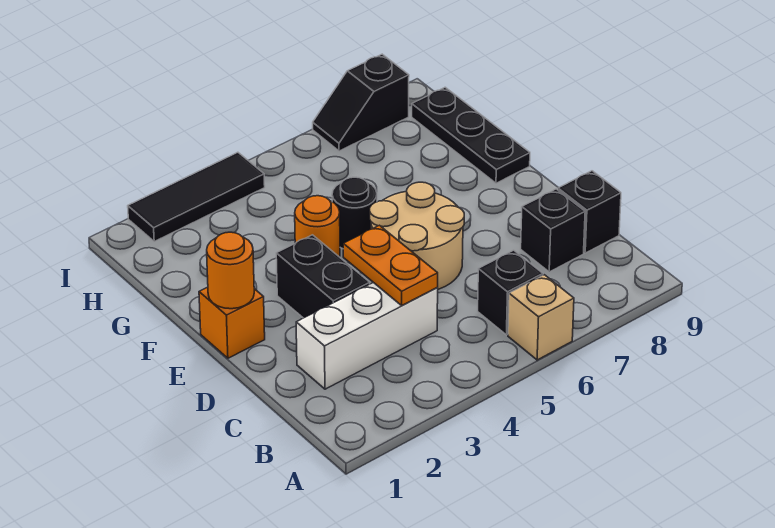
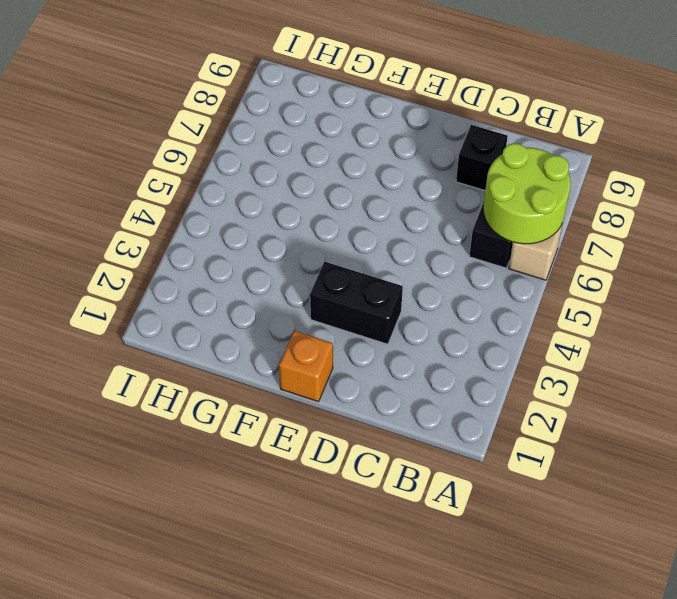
lime 2x2 round brick [483,143,571,244] -> none
none -> white 1x3 brick [296,283,438,389]
none -> black 1x1 brick [558,171,621,253]
none -> tan 2x2 round brick [370,182,464,289]

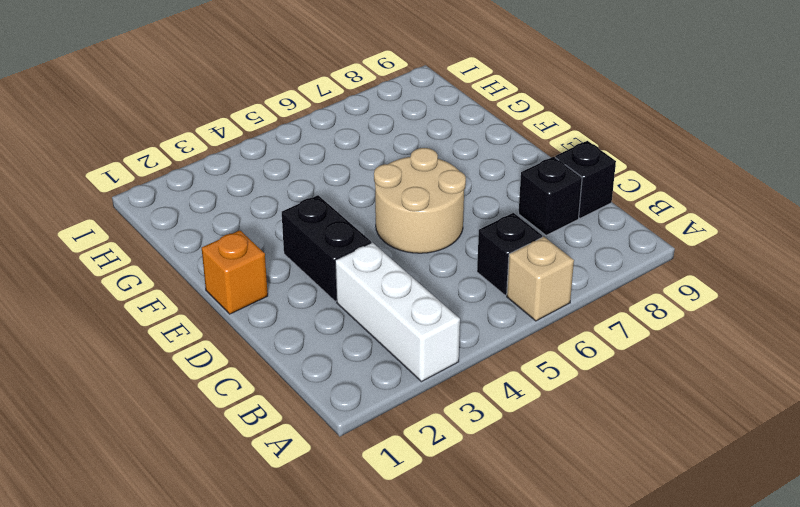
white 1x3 brick [335,243,460,382] -> white 1x3 brick turned to [296,283,438,389]
none -> orange 1x1 round brick [295,196,340,257]
none -> black 1x1 round brick [332,177,377,249]
none -> black 1x3 plate [412,87,530,183]

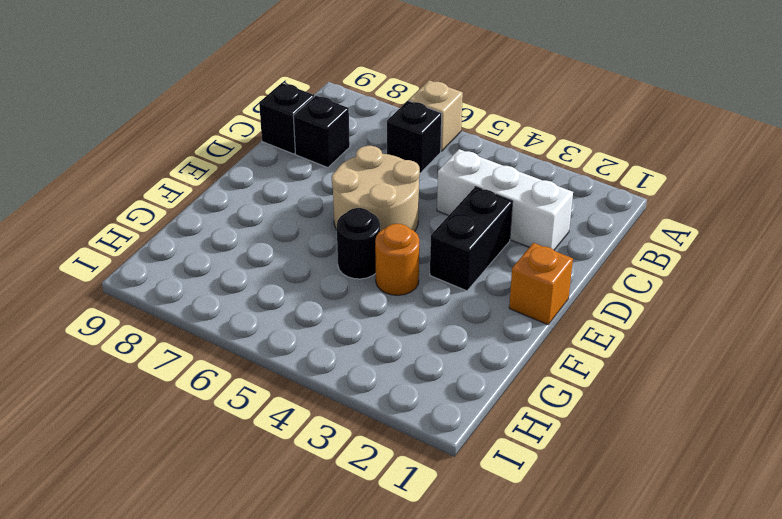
none -> black 1x3 plate [412,87,530,183]
none -> black 1x3 tile [128,152,265,241]
none -> black 1x2 slope [313,54,409,151]

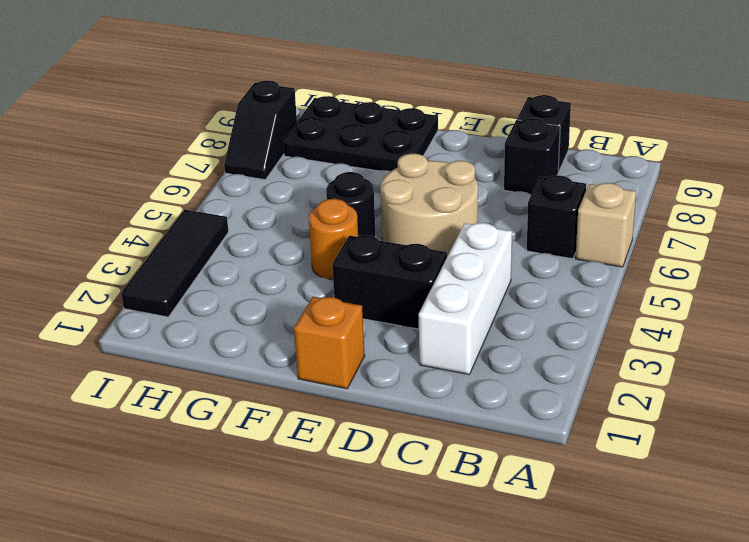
black 2x3 plate [283,96,438,171] -> black 1x3 plate [412,87,530,183]
none -> orange 1x2 plate [343,225,438,305]
none -> orange 1x1 round brick [207,232,254,309]

